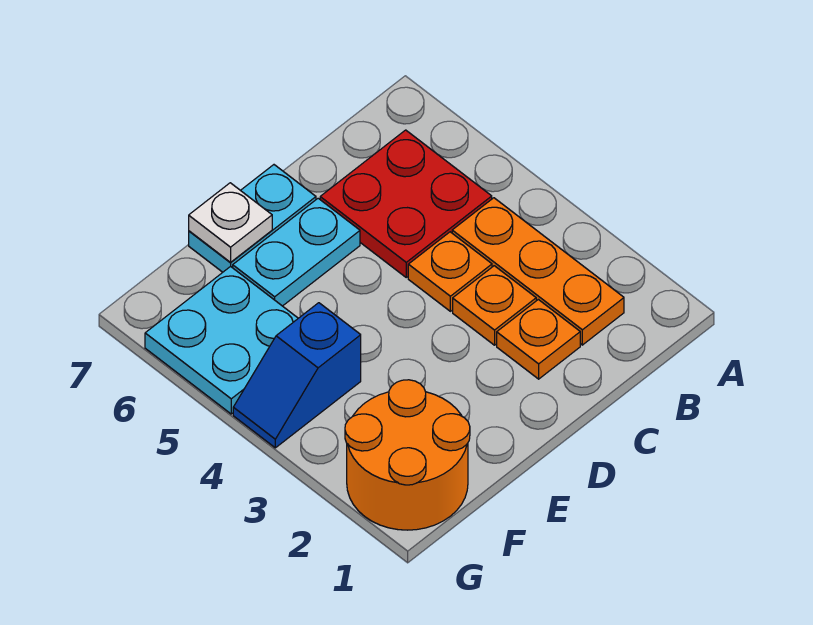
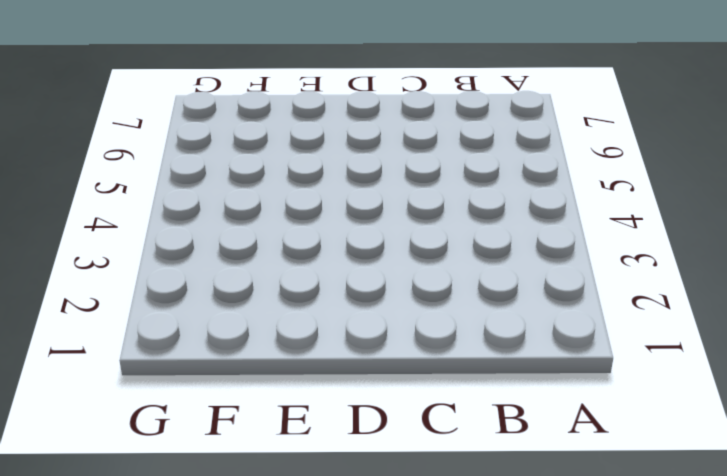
none -> orange 1x3 plate [452,198,624,345]
none -> red 2x2 plate [320,130,492,277]

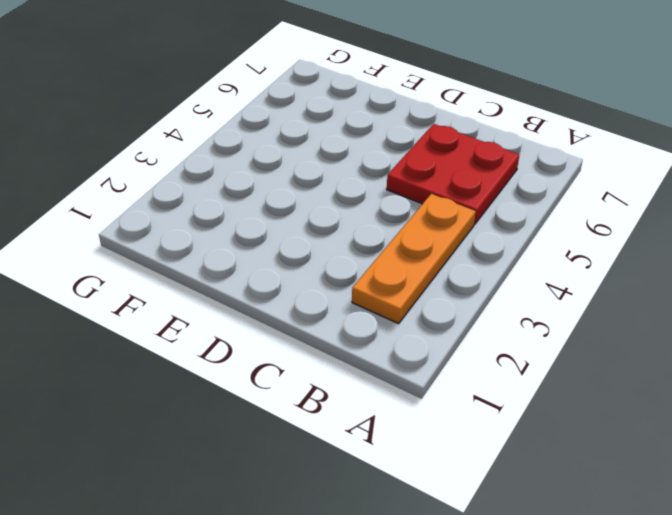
none -> orange 1x1 plate [497,299,580,379]
none -> orange 1x1 plate [453,266,536,345]

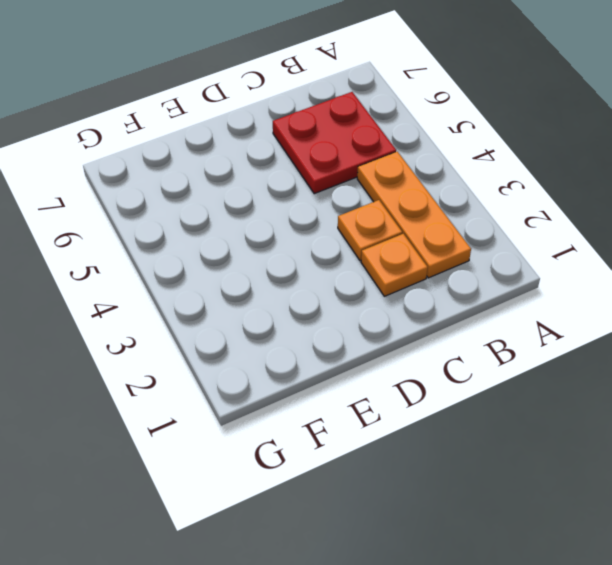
none -> orange 1x1 plate [408,232,492,311]
none -> cyan 1x2 plate [233,198,360,306]

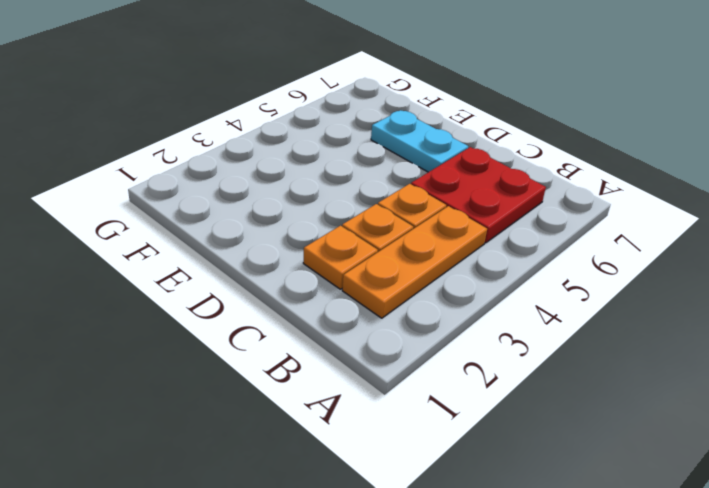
none -> cyan 1x2 plate [189,165,316,272]
none -> orange 2x2 round brick [345,380,470,530]

